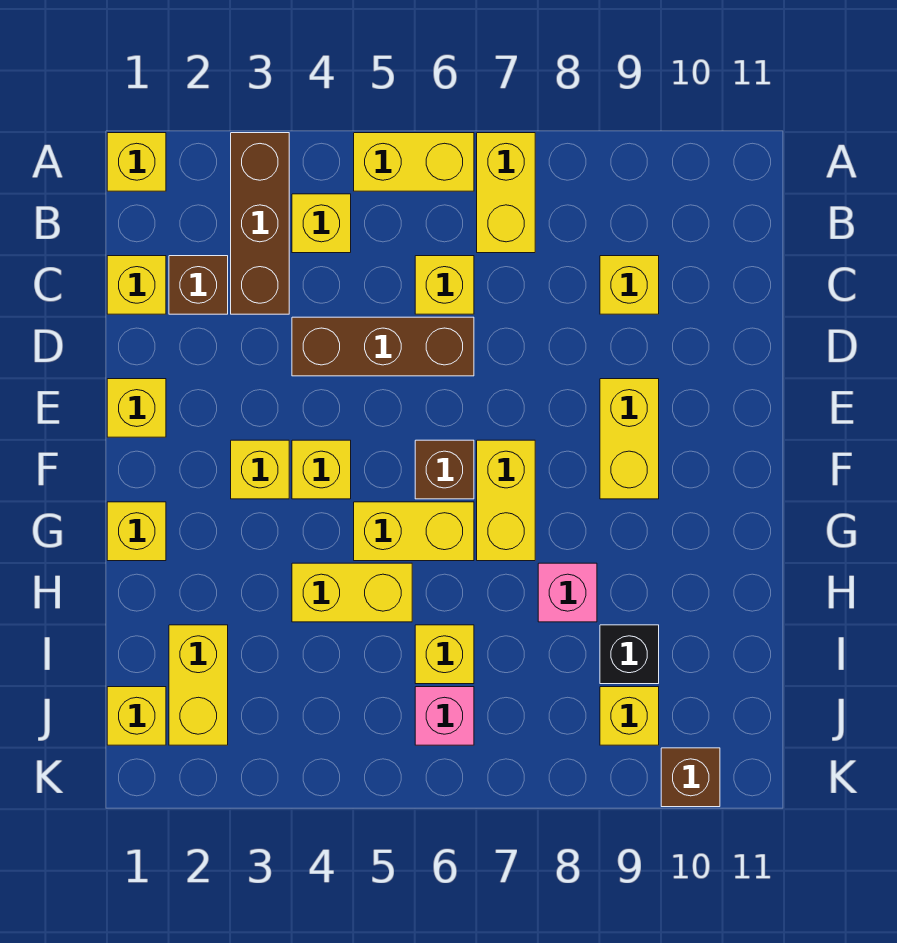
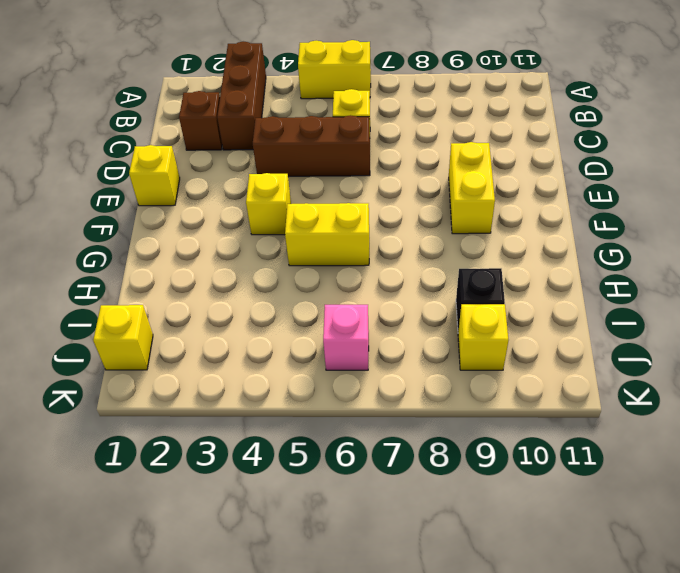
none -> yellow 1x1 brick [107,133,166,191]
none -> yellow 1x2 brick [477,133,535,253]
none -> yellow 1x1 brick [292,194,351,253]

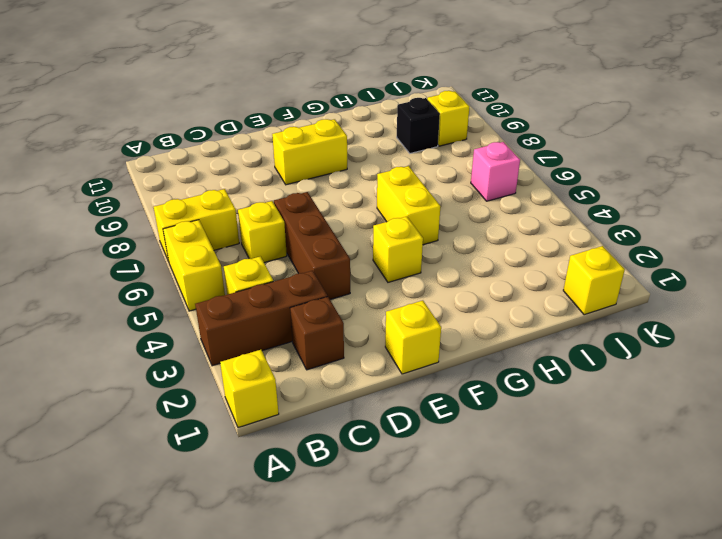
none -> yellow 1x1 brick [107,256,166,314]
none -> yellow 1x1 brick [600,256,659,314]
none -> yellow 1x1 brick [231,440,289,499]

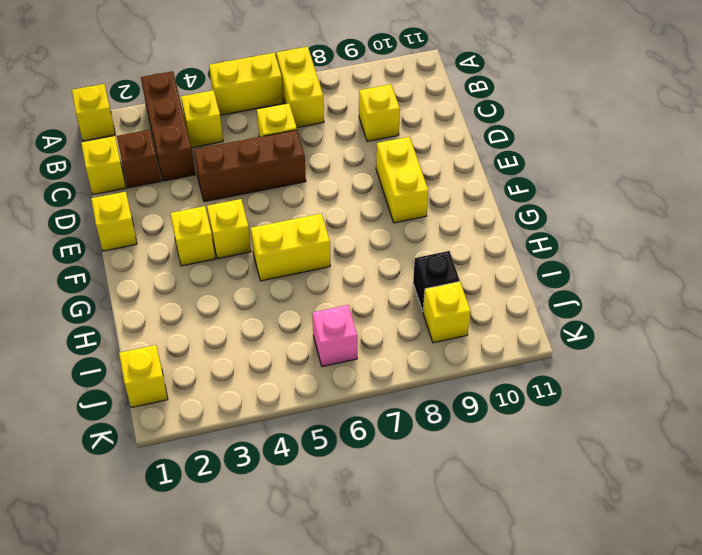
none -> brown 1x1 brick [415,440,474,499]
none -> yellow 1x2 brick [477,440,535,561]
none -> yellow 1x1 brick [107,502,166,561]

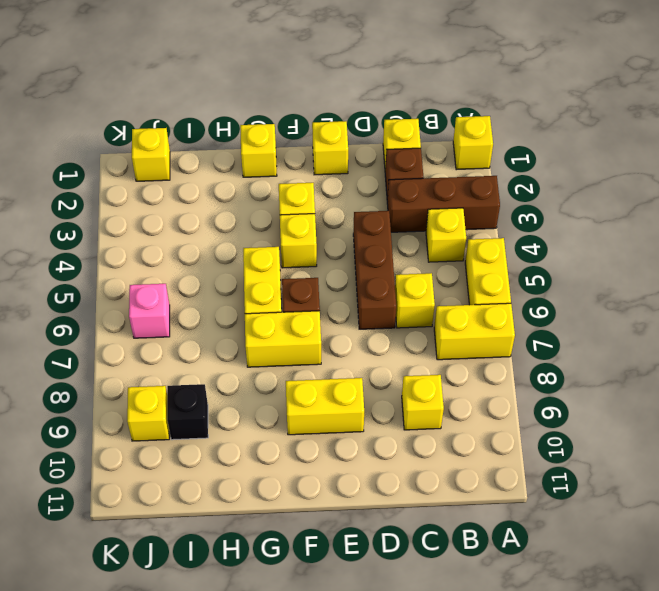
none -> yellow 1x2 brick [292,563,412,622]
none -> pink 1x1 brick [538,563,597,622]
none -> yellow 1x2 brick [169,625,228,745]

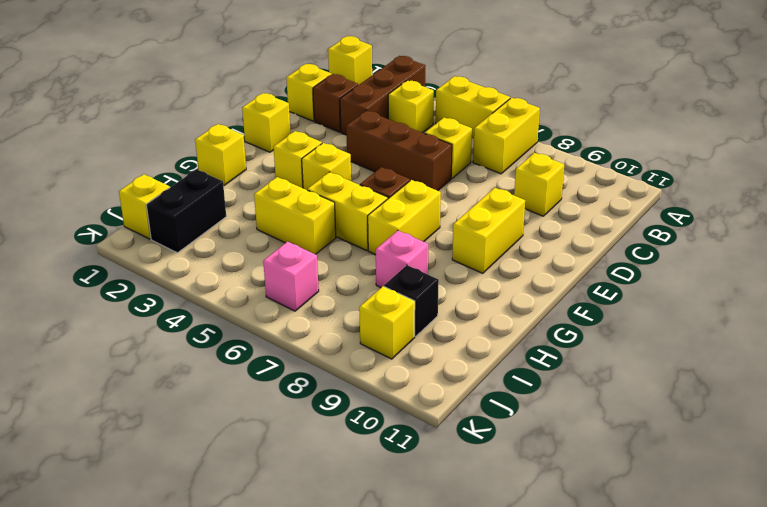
black 1x2 brick [146,169,226,253] -> yellow 1x2 brick [169,625,228,745]
none -> yellow 1x1 brick [415,625,474,684]
none -> brown 1x1 brick [661,748,720,807]

